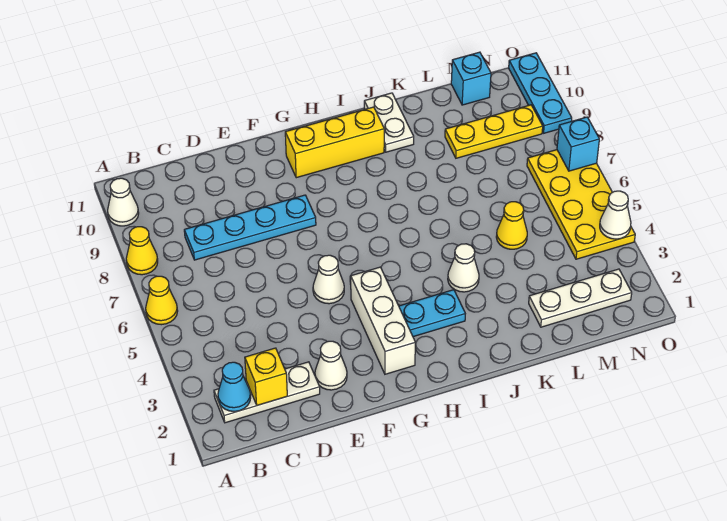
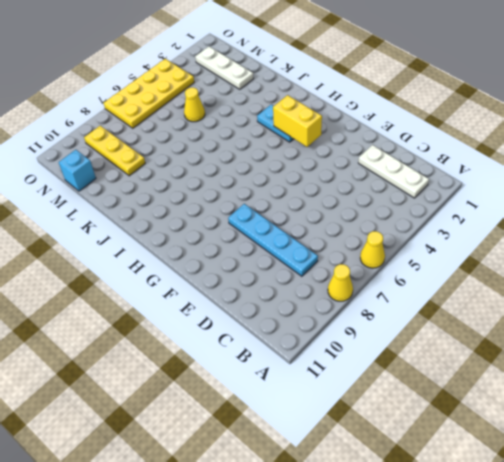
yellow 1x2 brick [273,95,322,147] -> none
none -> white 1x1 cone [108,178,139,226]
none -> white 1x1 cone [315,341,347,390]
none -> white 1x1 cone [313,255,344,304]

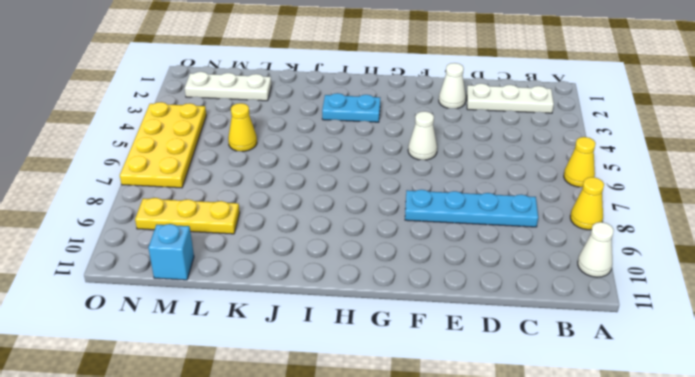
none -> white 1x3 brick [351,267,415,374]
none -> yellow 1x3 brick [285,107,384,178]
none -> white 1x1 cone [448,244,479,292]

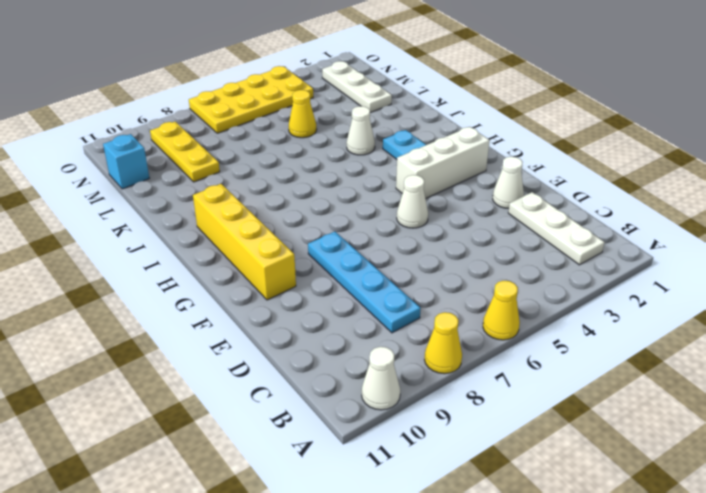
yellow 1x4 brick [193,184,296,300] -> yellow 1x3 brick [285,107,384,178]
none -> white 1x2 plate [364,93,414,152]
none -> cyan 1x3 plate [509,53,572,133]
none -> cyan 1x1 cone [218,362,251,411]

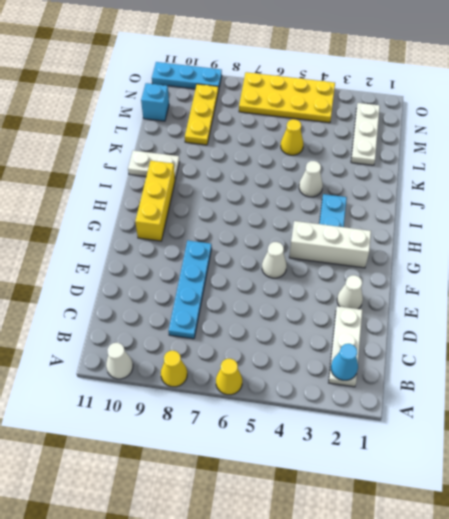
none -> yellow 1x1 brick [245,348,287,405]
none -> white 1x1 cone [600,191,631,239]
none -> cyan 1x1 brick [557,117,599,171]

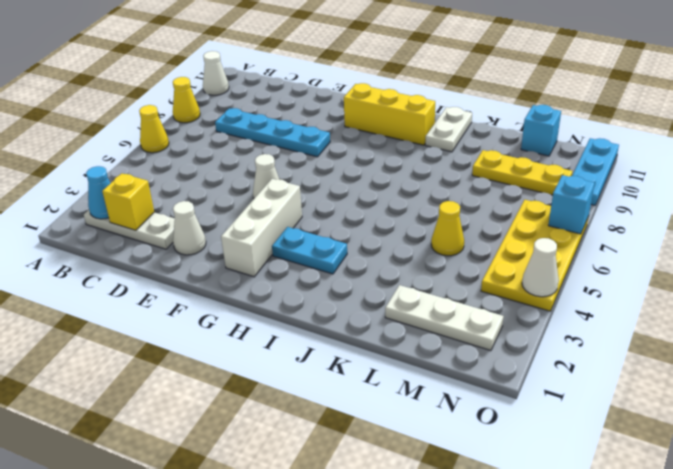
none -> white 1x1 cone [448,244,479,292]

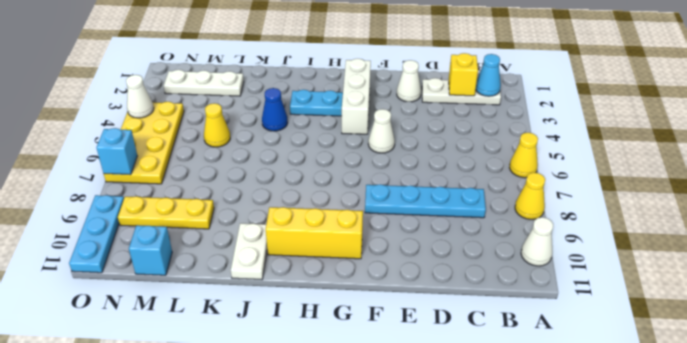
blue 1x1 cone [262,88,288,131] -> white 1x1 cone [448,244,479,292]

